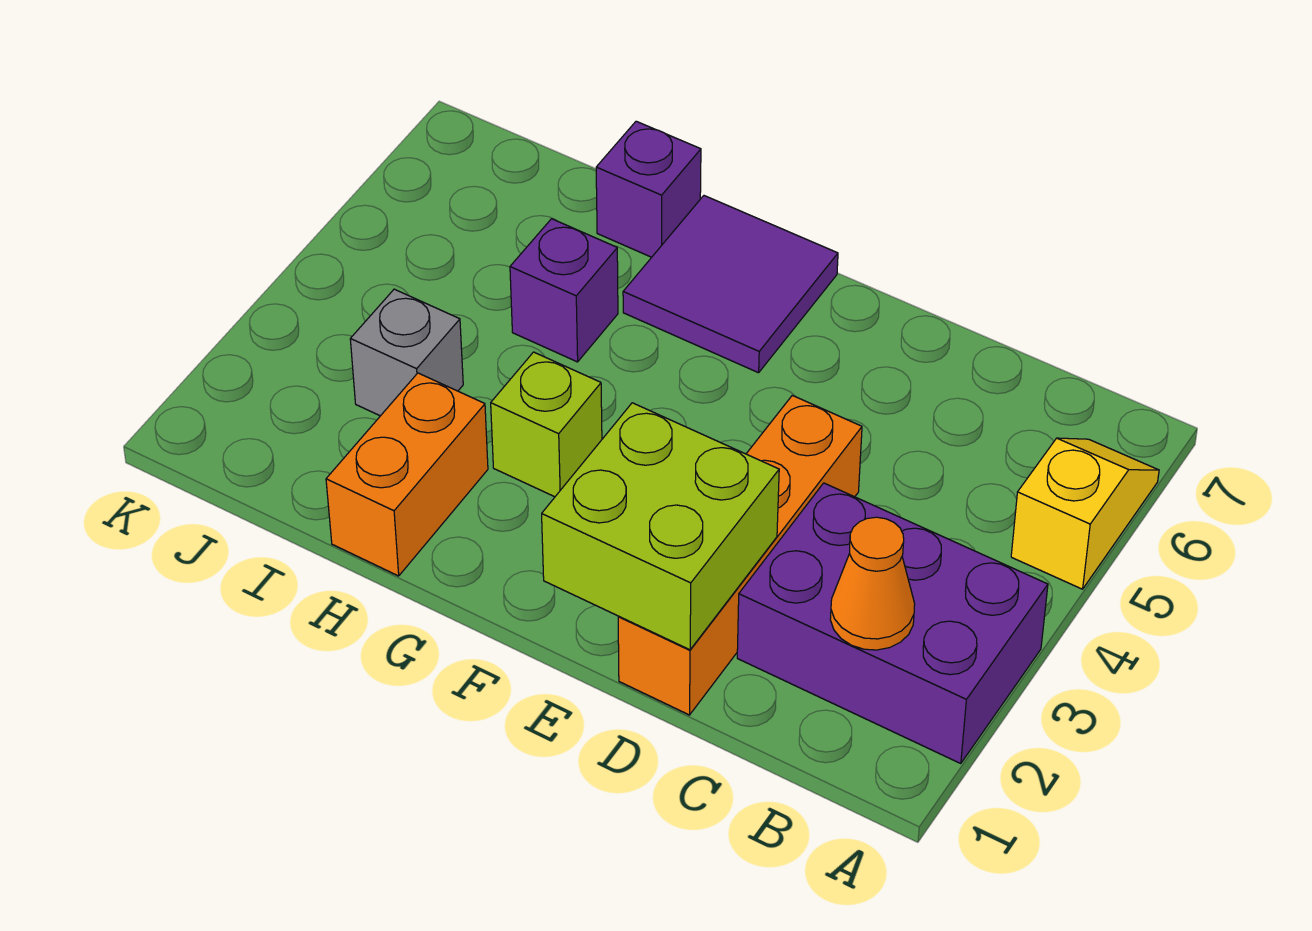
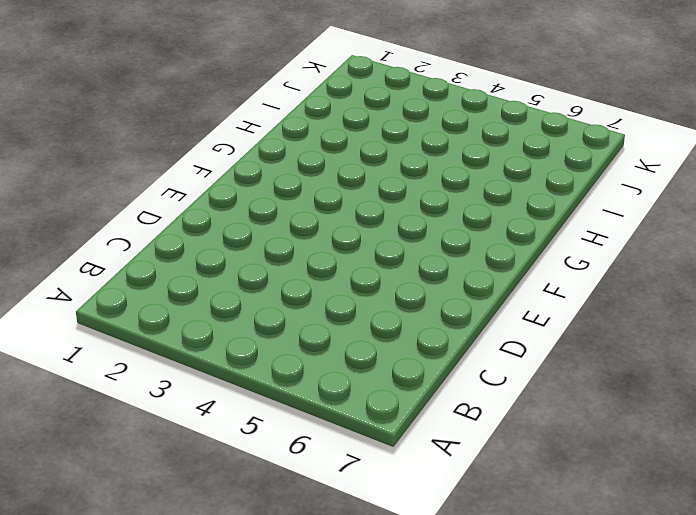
none -> purple 2x3 brick [737,483,1048,764]
none -> yellow 1x2 slope [1011,438,1159,589]

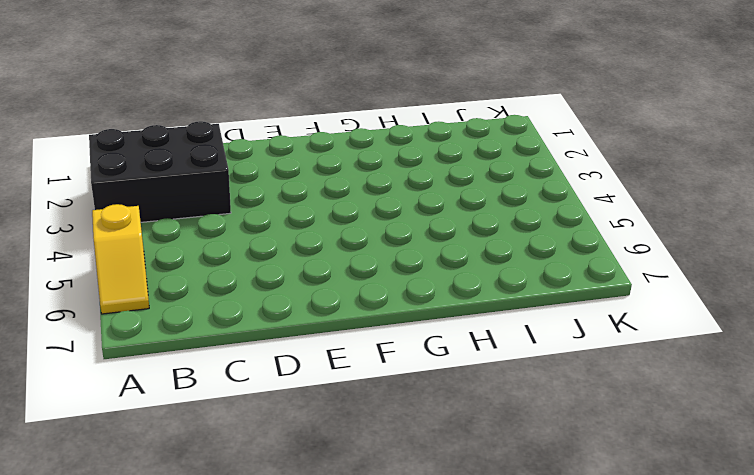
black 2x3 brick [89,121,231,222] -> purple 2x3 brick [737,483,1048,764]
none -> orange 1x4 brick [618,395,862,715]
none -> purple 2x2 tile [623,196,838,373]

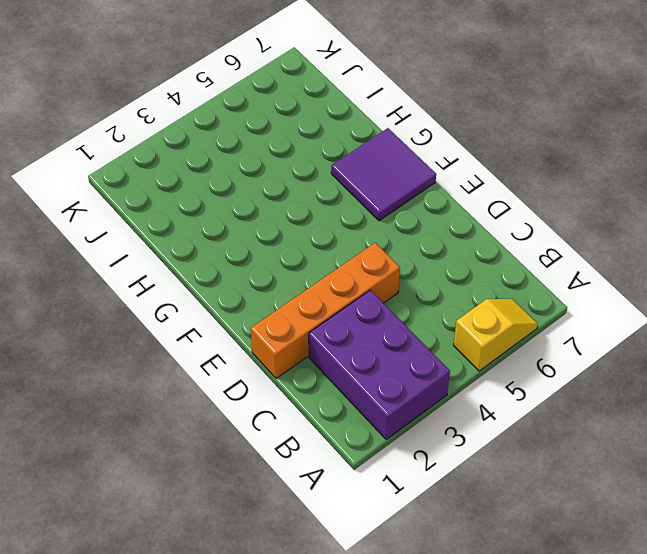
none -> lime 1x1 brick [491,352,602,497]
none -> orange 1x2 brick [326,373,488,576]

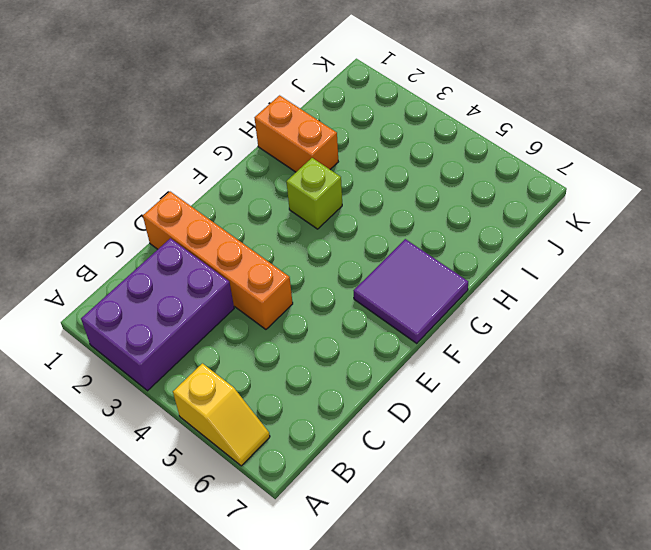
none -> purple 1x1 brick [510,219,618,362]
none -> purple 1x1 brick [596,121,701,257]

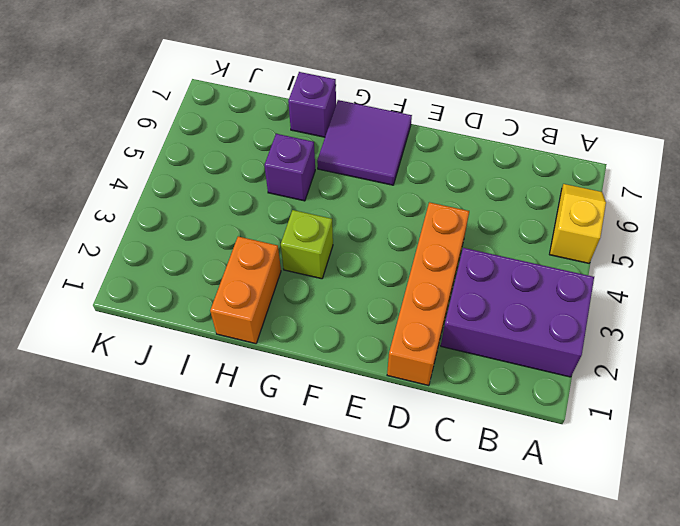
none -> grey 1x1 brick [350,289,463,416]
none -> orange 1x1 cone [830,517,915,650]

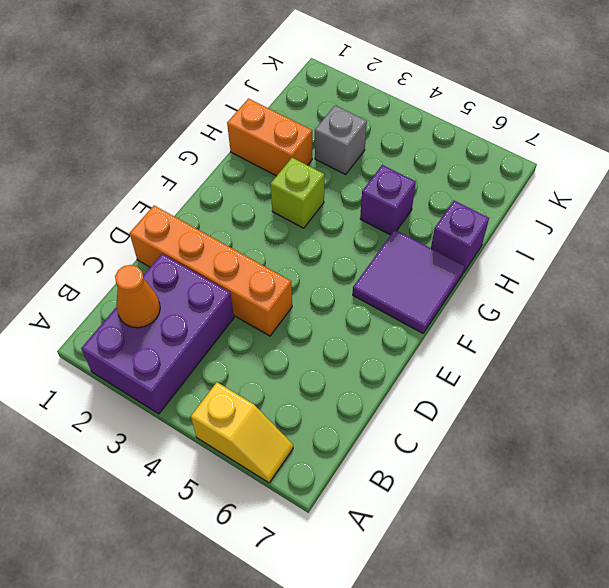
none -> lime 2x2 brick [542,403,779,650]

